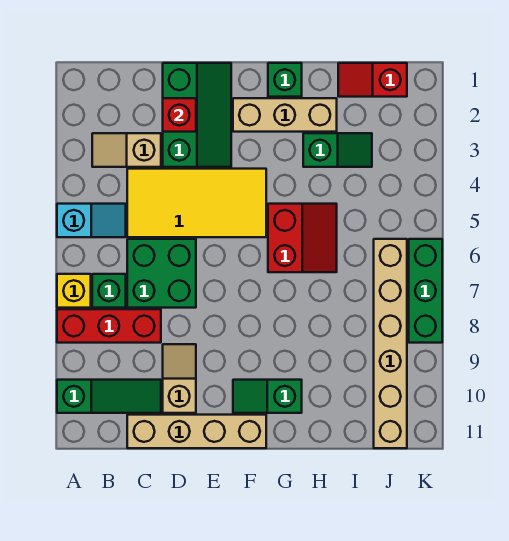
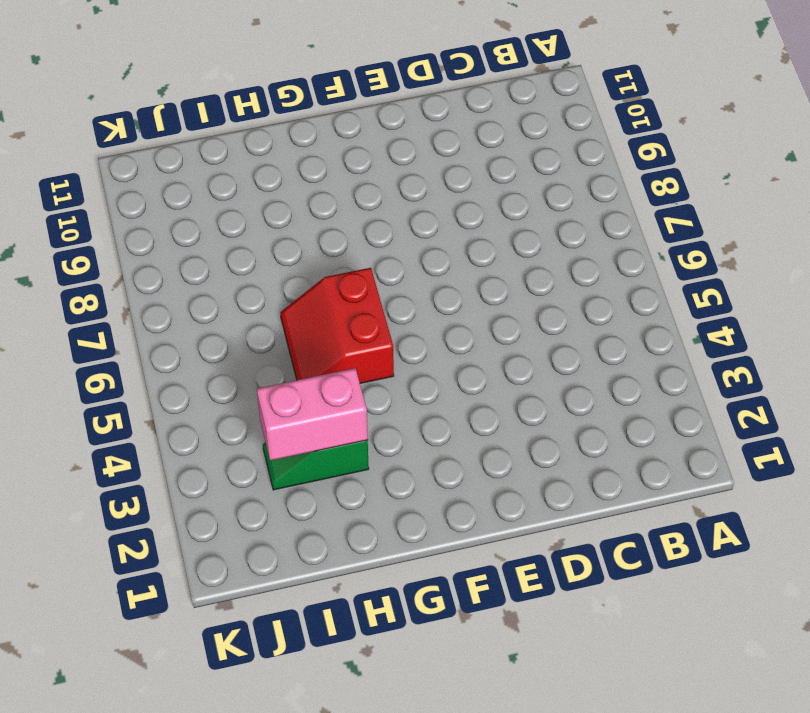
pink 1x2 brick [257,368,368,461] -> none
none -> cyan 1x2 slope [57,204,126,237]
none -> yellow 1x1 brick [57,274,91,308]
none -> red 1x3 brick [57,309,161,343]

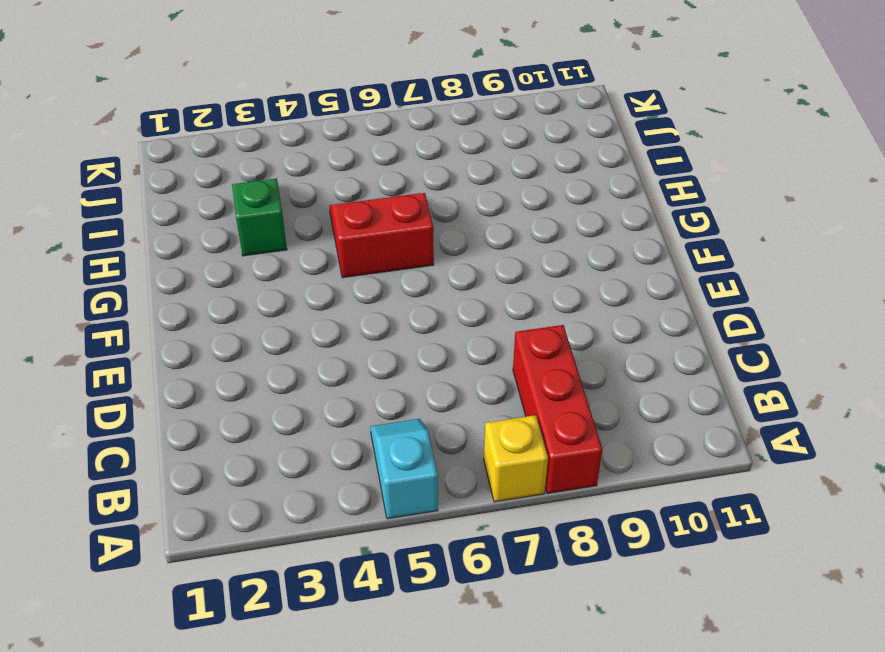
none -> green 1x3 slope [57,380,161,413]
none -> tan 1x2 slope [92,133,161,167]
none -> green 1x1 brick [92,274,126,308]

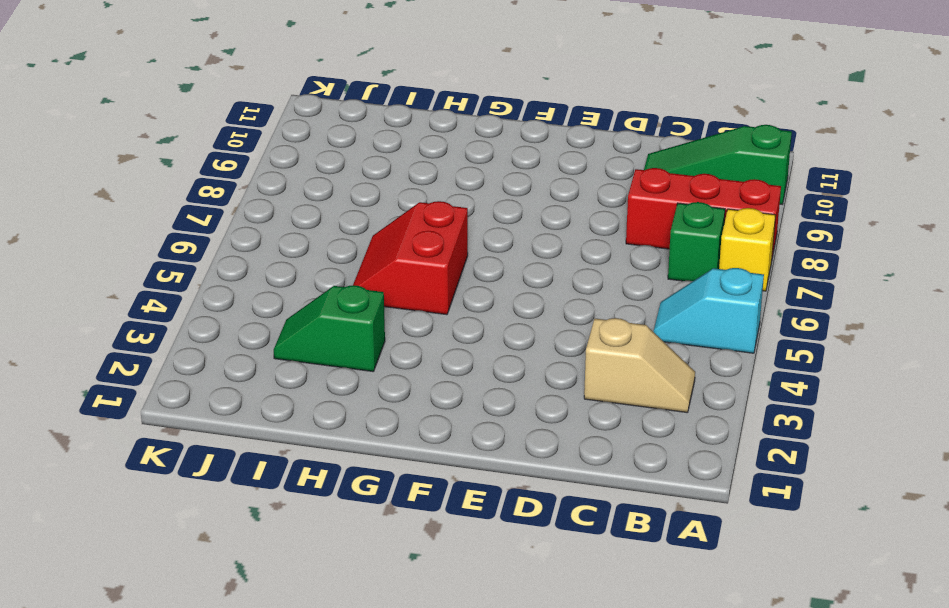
none -> yellow 2x4 tile [127,169,266,237]
none -> green 2x2 brick [127,239,196,308]
none -> tan 1x4 brick [127,415,266,448]

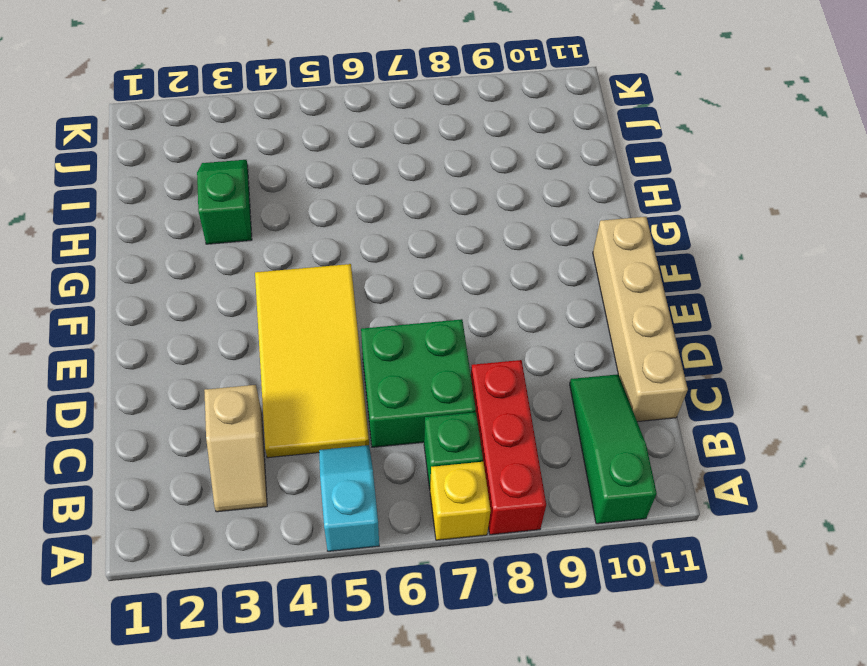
none -> green 2x3 slope [163,63,231,167]
none -> tan 1x2 slope [163,344,196,413]
none -> tan 1x3 brick [233,98,337,132]

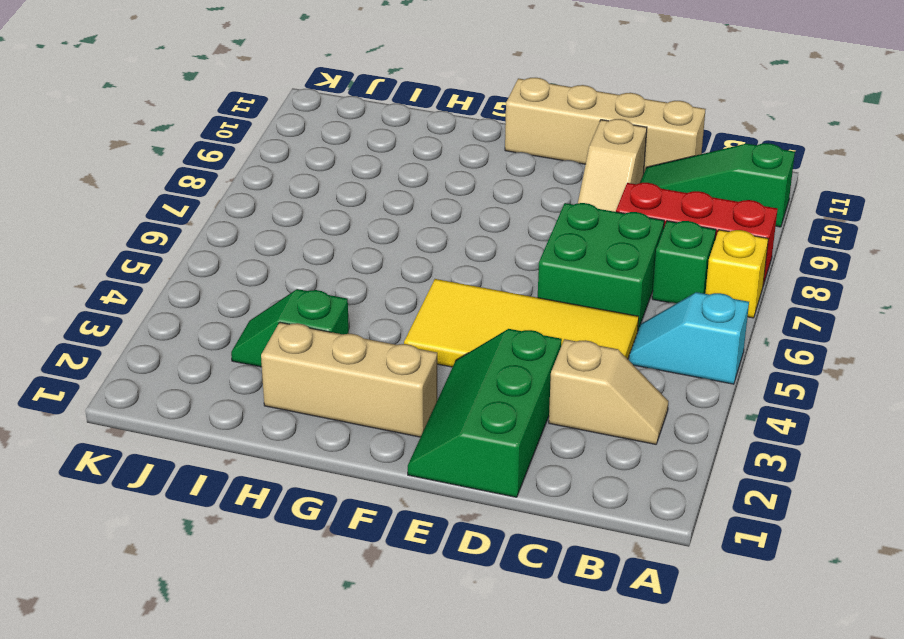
none -> green 1x2 slope [233,380,302,413]
none -> green 1x1 brick [268,63,302,97]
none -> red 2x2 slope [268,204,337,272]

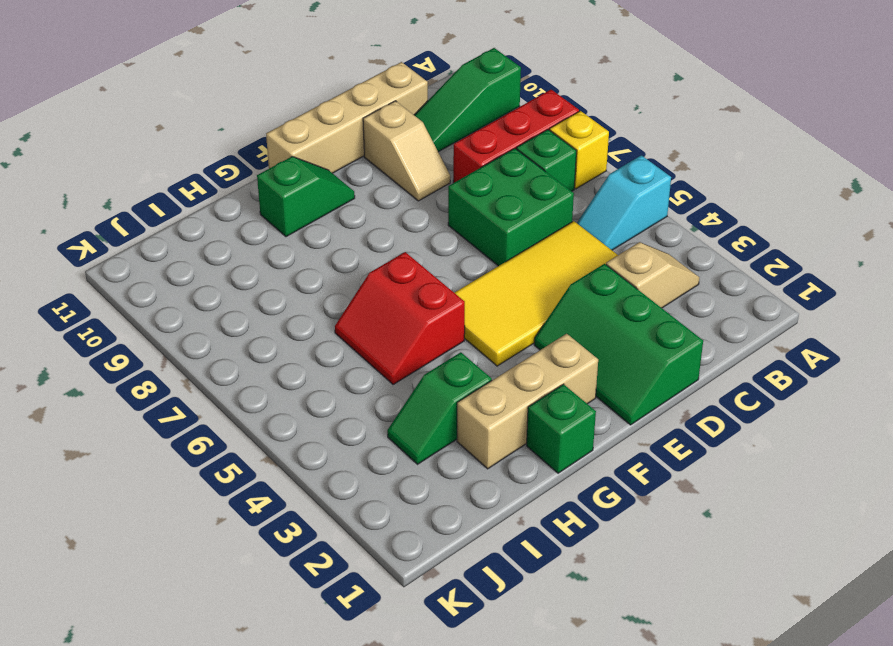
none -> red 1x2 slope [338,63,407,97]
none -> tan 1x6 brick [374,239,407,448]
none -> green 1x3 brick [409,239,442,343]

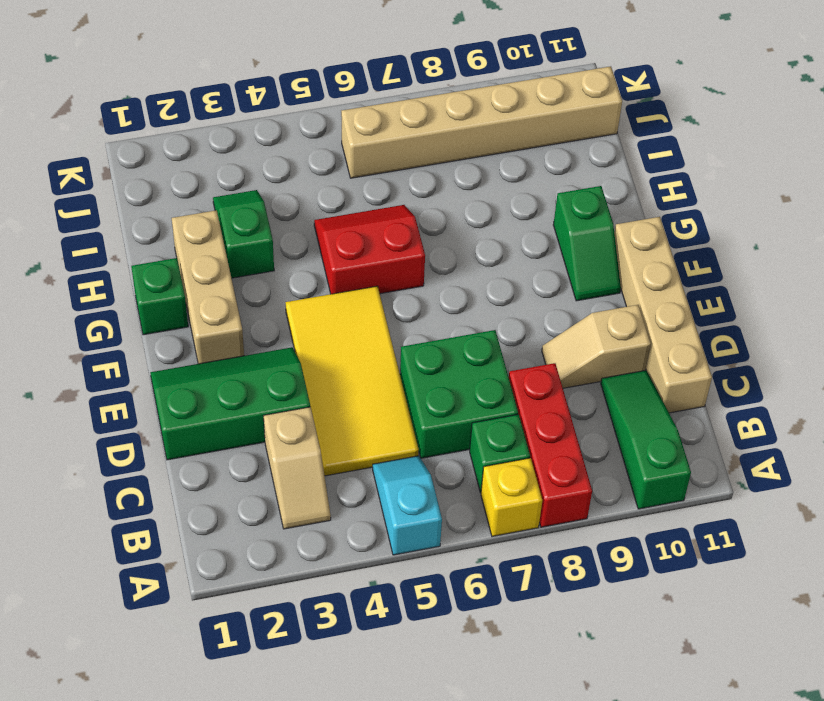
none -> red 1x2 slope [338,63,407,97]
none -> green 1x3 brick [409,239,442,343]
none -> red 1x1 brick [163,98,196,132]

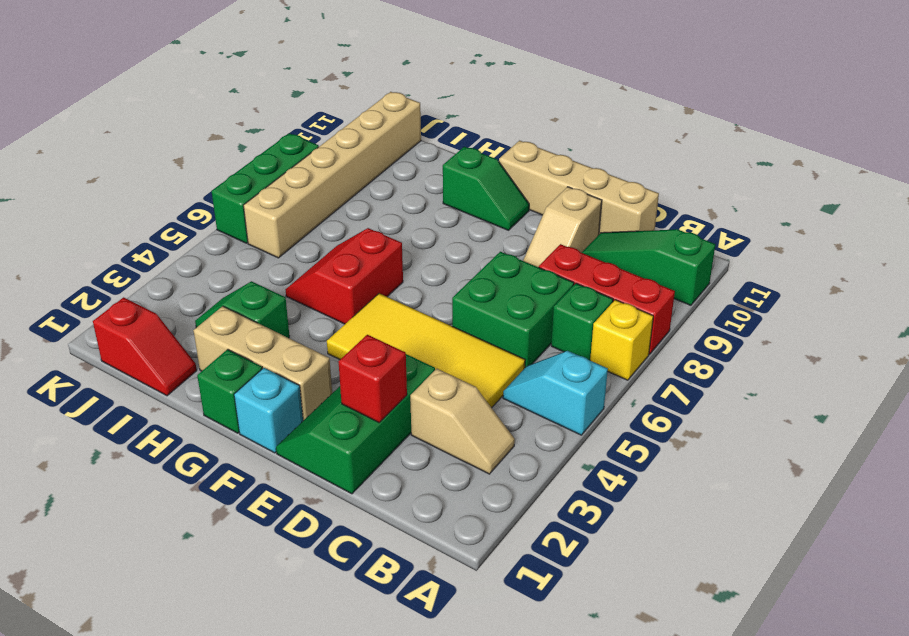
cyan 1x1 brick [234,368,303,453] -> none

